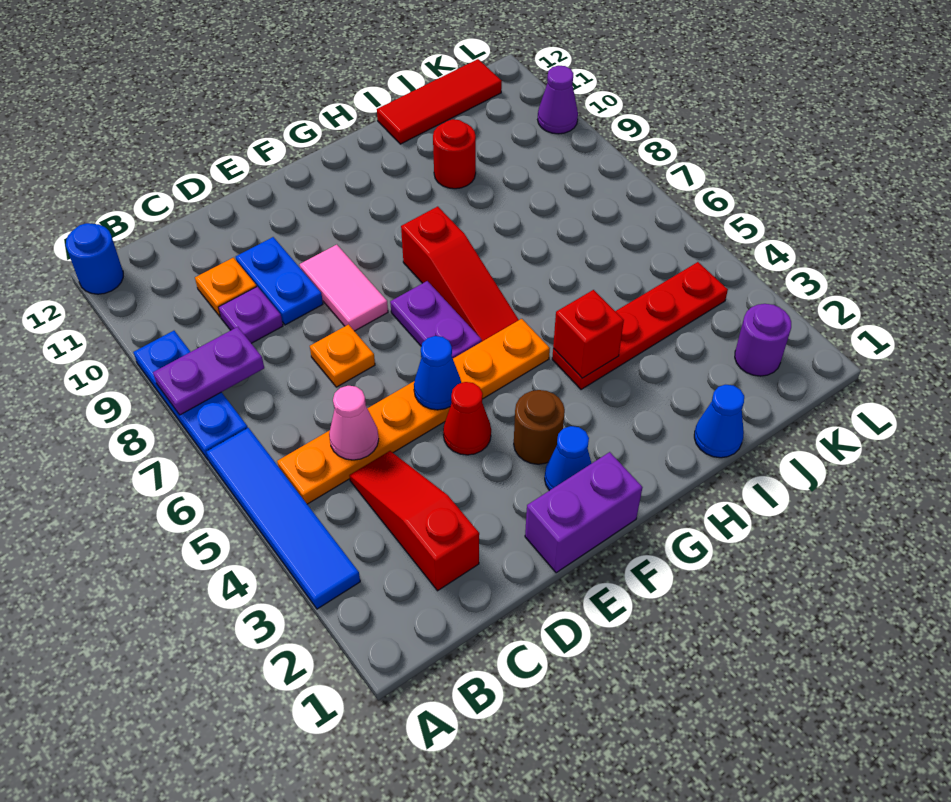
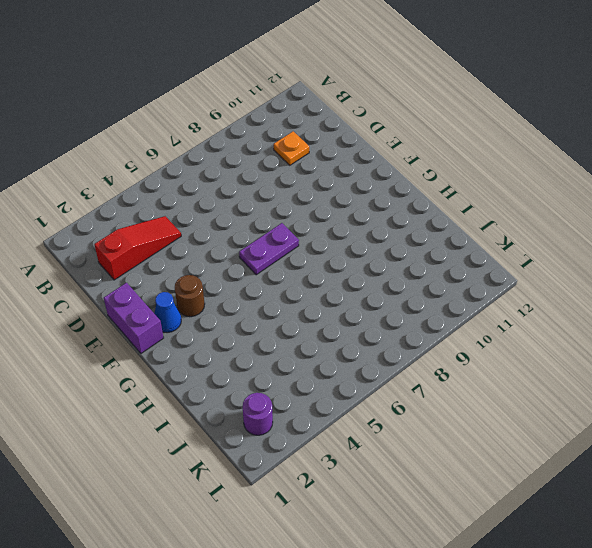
none -> blue 1x4 tile [206,428,360,609]
none -> blue 1x3 plate [133,331,248,460]
none -> blue 1x1 round brick [66,223,123,294]

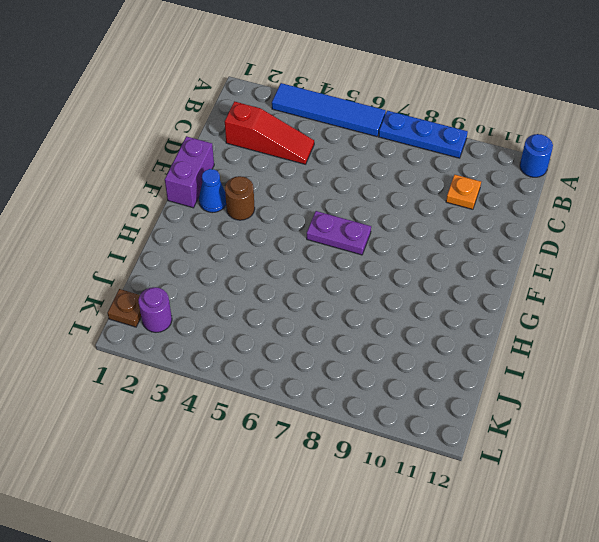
brown 1x1 plate [107,289,141,327] -> none
none -> orange 1x6 plate [277,319,550,504]
none -> purple 1x1 plate [219,286,283,343]
none -> orange 1x1 plate [310,325,375,387]

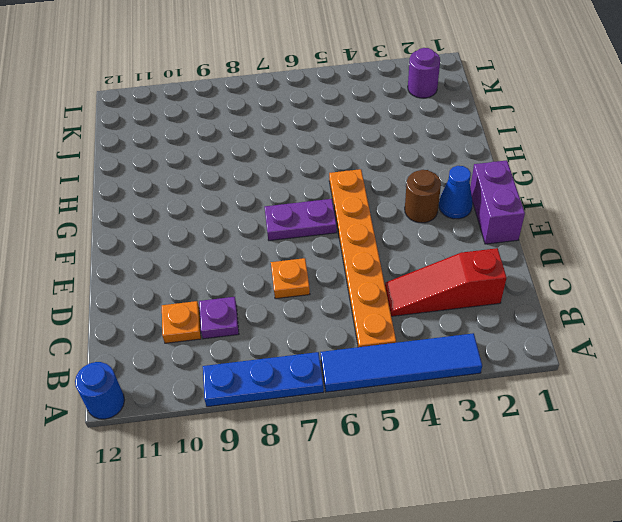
none -> blue 1x2 plate [236,237,323,325]
none -> red 1x1 cone [443,382,491,455]
none -> pink 1x2 tile [300,245,388,331]

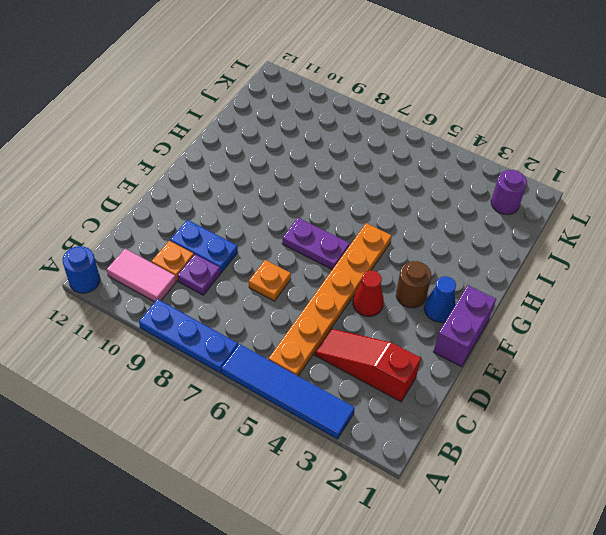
pink 1x2 tile [107,249,176,302] -> pink 1x2 tile moved to [300,245,388,331]
none -> red 1x3 slope [401,206,519,341]
none -> red 1x4 plate [552,262,728,390]
none -> blue 1x1 cone [694,385,744,458]

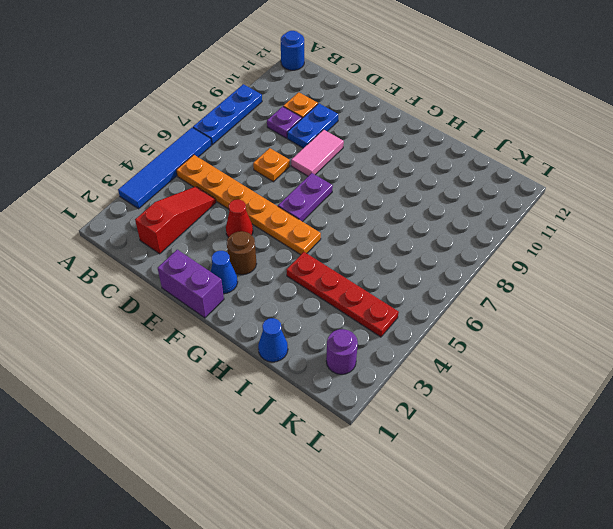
none -> red 1x3 slope [401,206,519,341]
none -> red 1x1 round brick [433,119,476,189]
none -> red 1x3 tile [377,59,502,144]

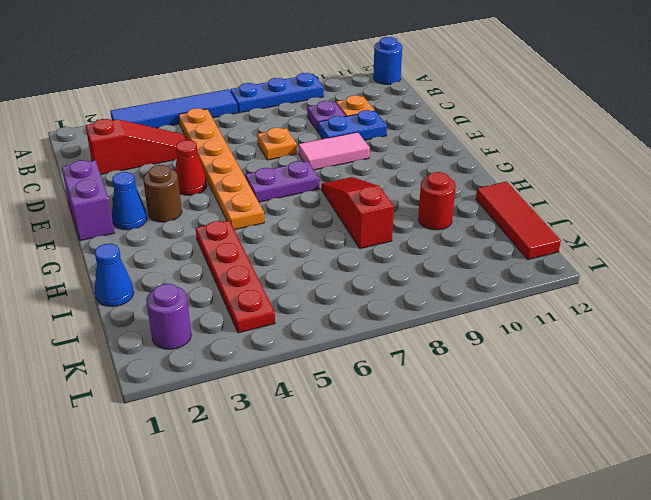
red 1x3 slope [321,177,394,249] -> red 1x3 slope turned to [401,206,519,341]
none -> purple 1x1 cone [538,66,578,134]
none -> purple 1x2 plate [153,327,264,415]
none -> pink 1x1 cone [329,386,379,460]

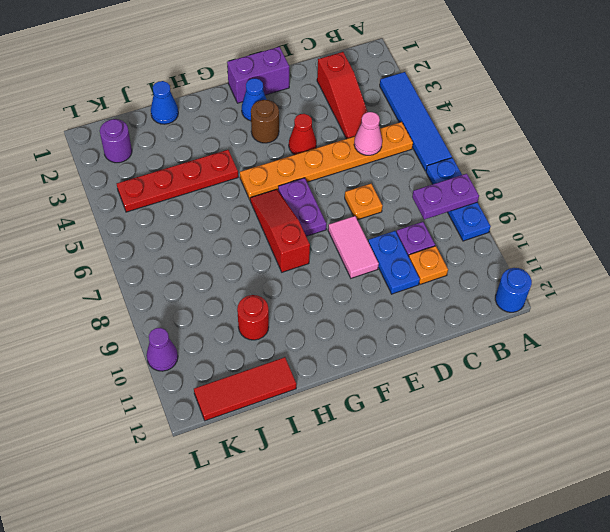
none -> blue 1x1 cone [414,336,461,410]
none -> red 1x1 brick [553,290,624,378]

